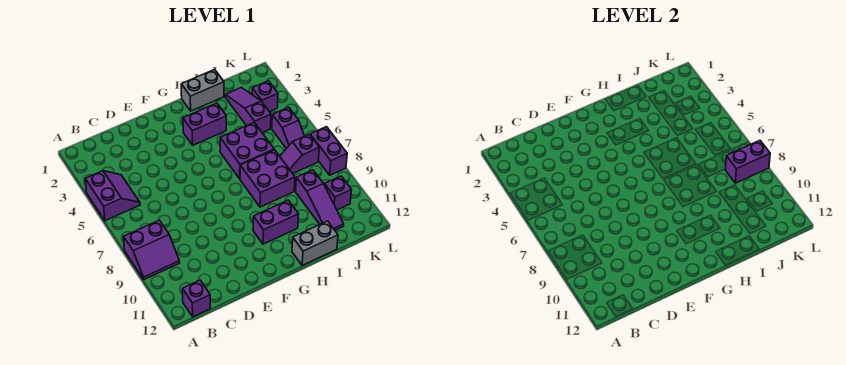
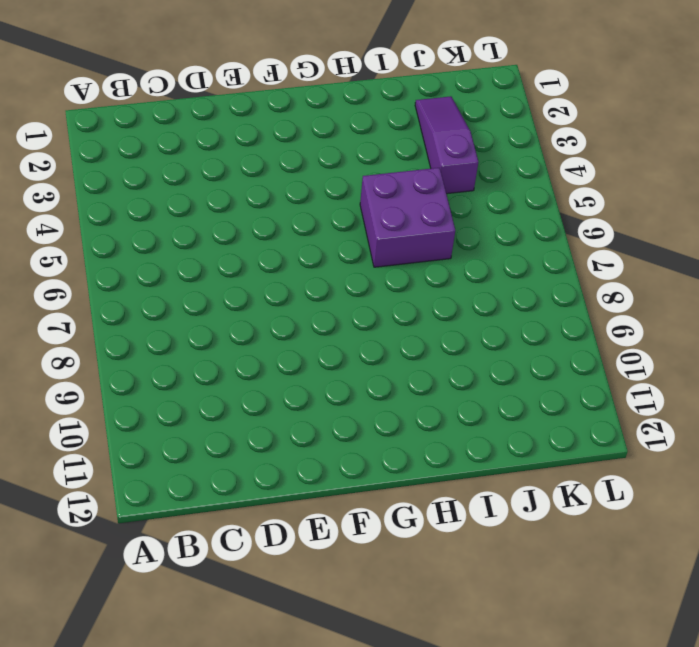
none -> purple 2x2 slope [85,171,140,221]
none -> purple 2x2 slope [124,220,180,279]
none -> purple 1x1 brick [183,280,210,317]

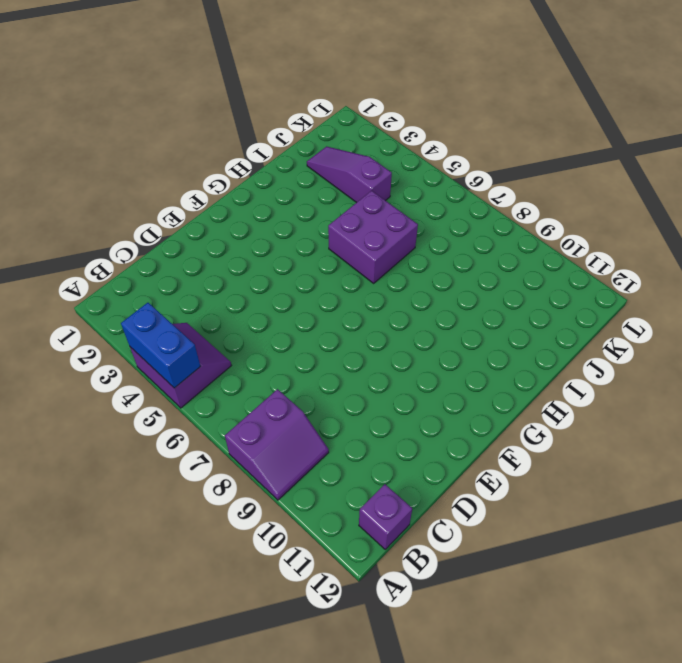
blue 1x2 brick [121,303,201,388] -> none
none -> purple 1x2 brick [183,103,226,145]
none -> purple 1x2 brick [253,200,299,244]
none -> grey 1x2 brick [181,69,224,111]

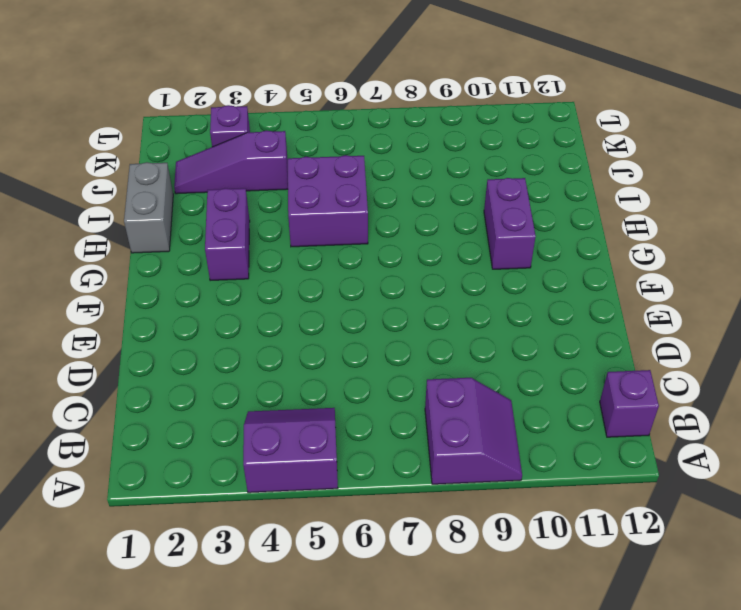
none -> purple 2x2 brick [240,150,295,207]
none -> grey 1x2 brick [292,221,338,266]
none -> purple 1x2 slope [280,134,319,174]

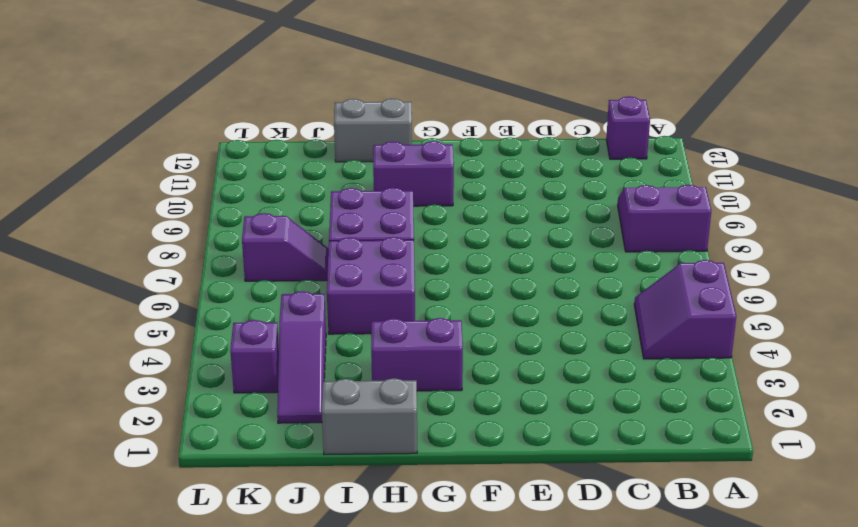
none -> purple 1x3 slope [296,170,344,230]
none -> purple 1x2 slope [272,107,304,148]
none -> purple 1x1 brick [324,176,351,210]

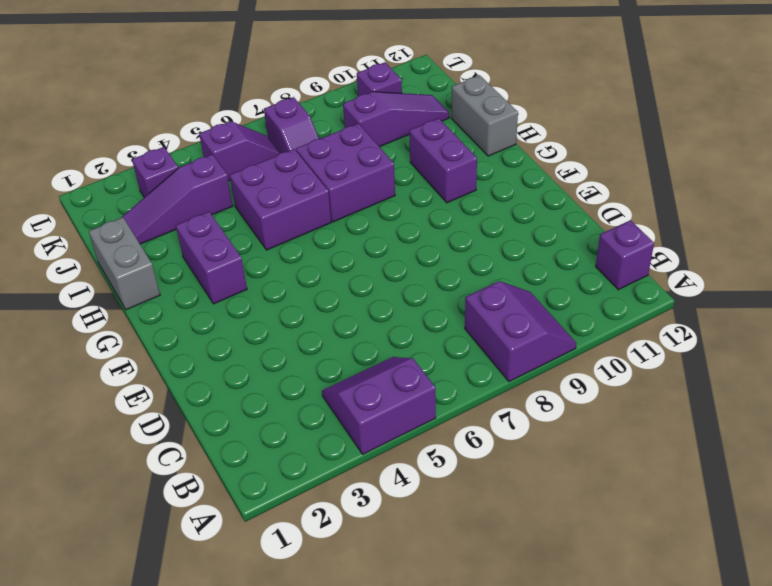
none -> purple 1x2 brick [310,127,347,175]
none -> purple 1x2 brick [725,140,770,183]

